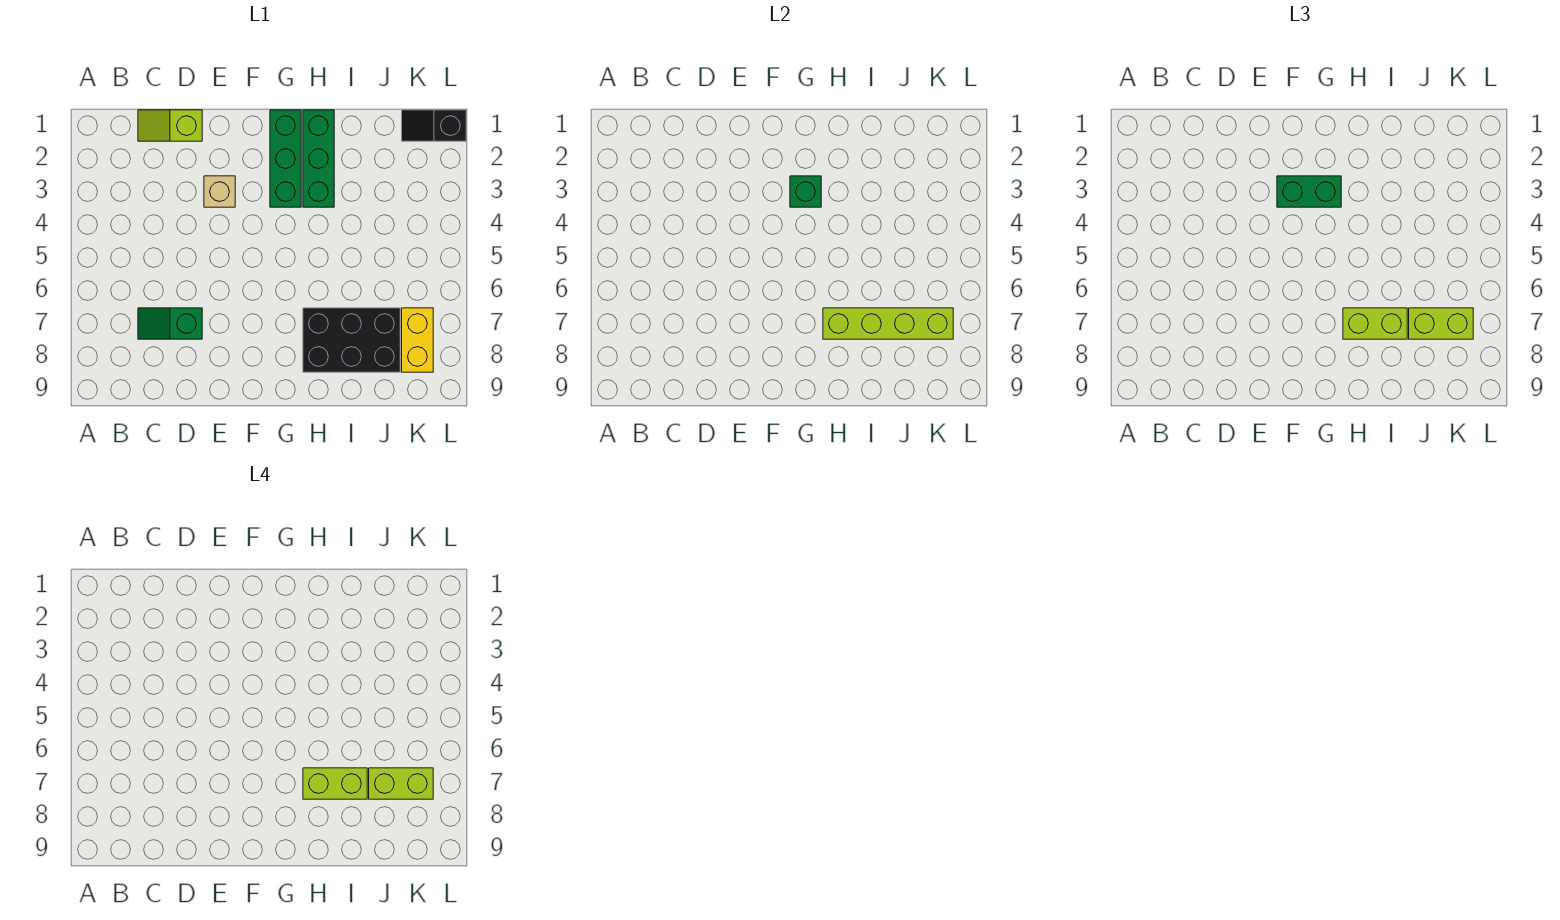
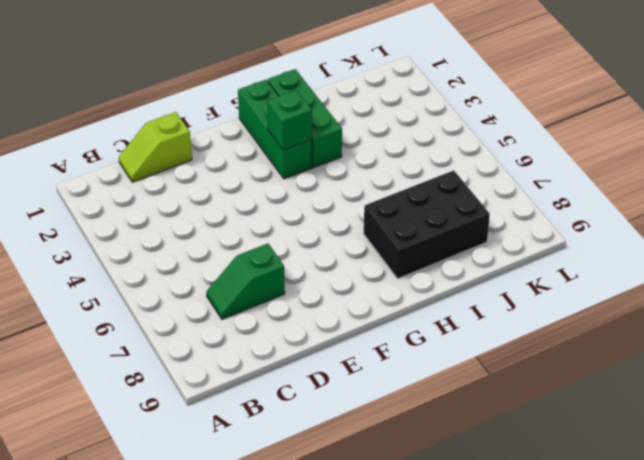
none -> tan 1x1 brick [204,176,235,207]
none -> black 1x2 slope [402,110,466,141]
none -> yellow 1x2 brick [402,308,433,372]

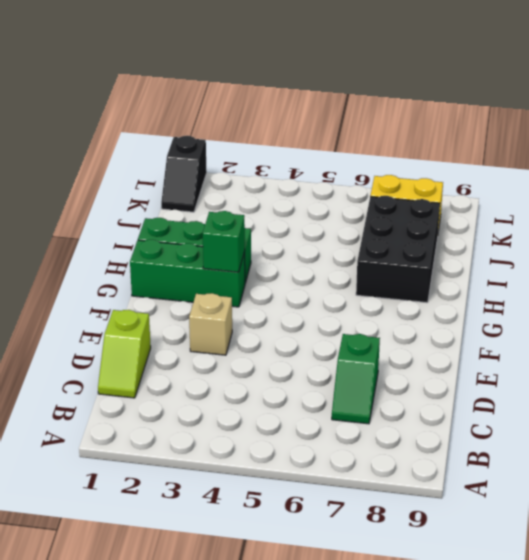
none -> lime 1x4 brick [823,308,953,339]
none -> green 1x2 brick [1277,176,1341,207]
none -> lime 1x2 brick [1343,308,1407,339]

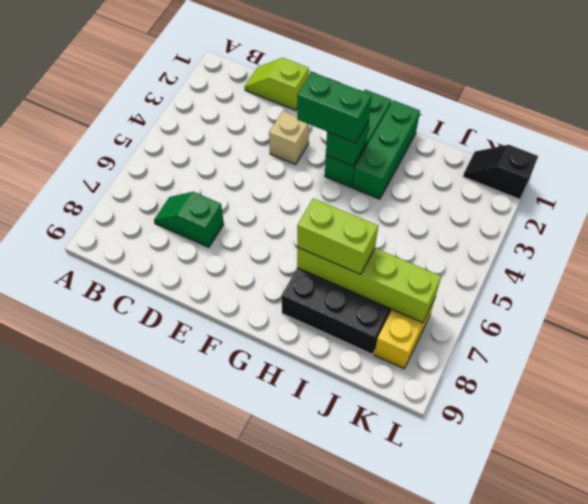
none -> lime 1x2 brick [1409,308,1473,339]
none -> lime 1x2 brick [303,768,367,799]
none -> lime 1x2 brick [369,768,433,799]

